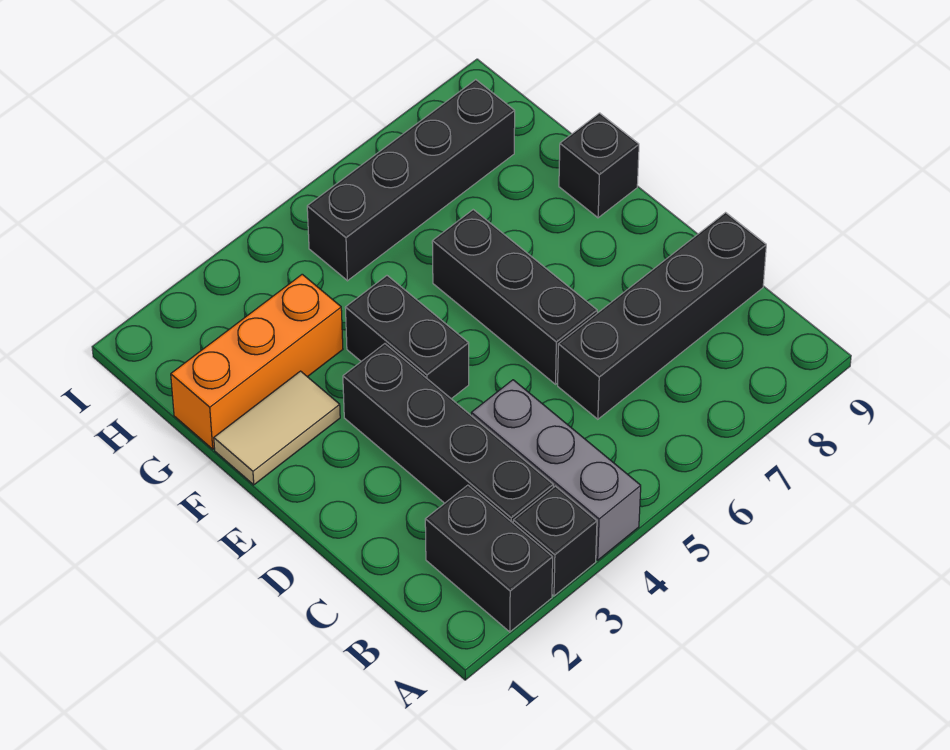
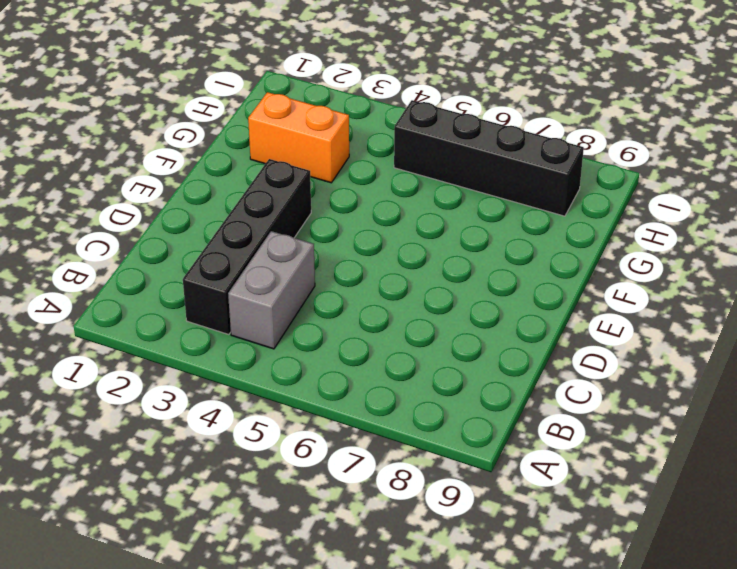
grey 1x2 brick [228,231,315,349] -> grey 1x3 brick [471,380,641,560]
orange 1x2 brick [248,92,349,183] -> orange 1x3 brick [171,274,343,449]
none -> black 1x2 brick [425,485,553,632]
none -> black 1x1 brick [513,486,597,596]

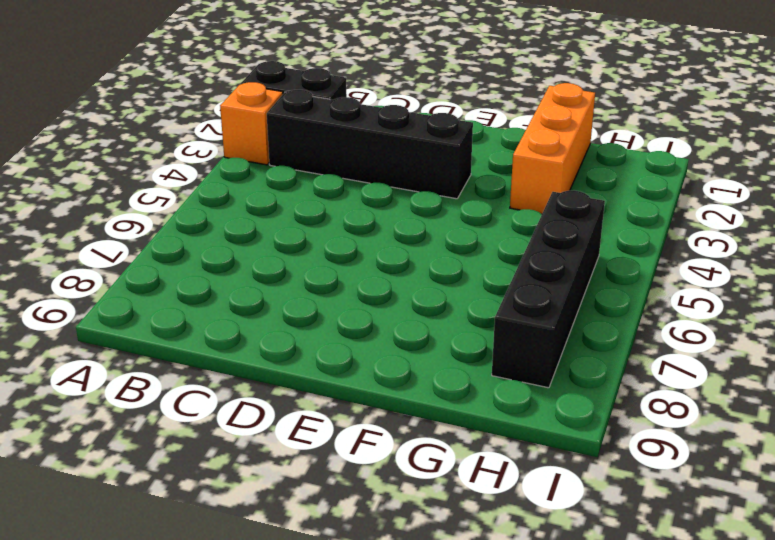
orange 1x1 brick [220,82,283,165] -> black 1x1 brick [513,486,597,596]
none -> grey 1x3 brick [471,380,641,560]
none -> black 1x4 brick [558,213,766,419]

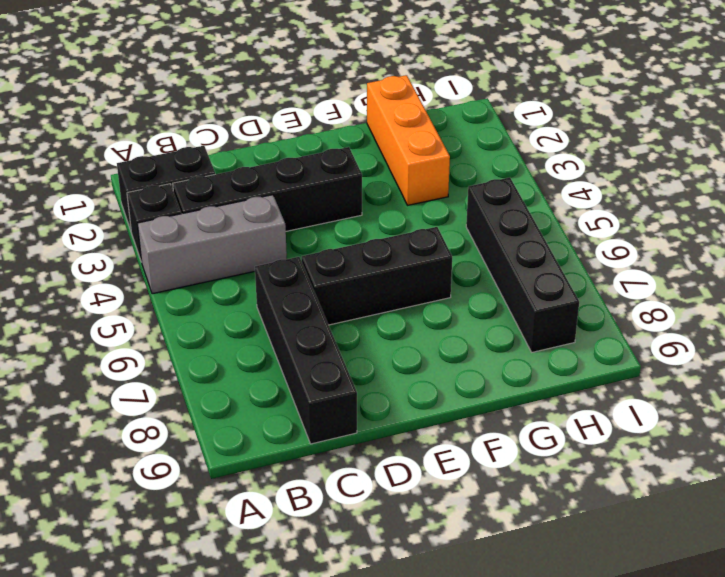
none -> black 1x2 brick [345,276,469,399]
none -> tan 1x2 tile [214,371,340,485]

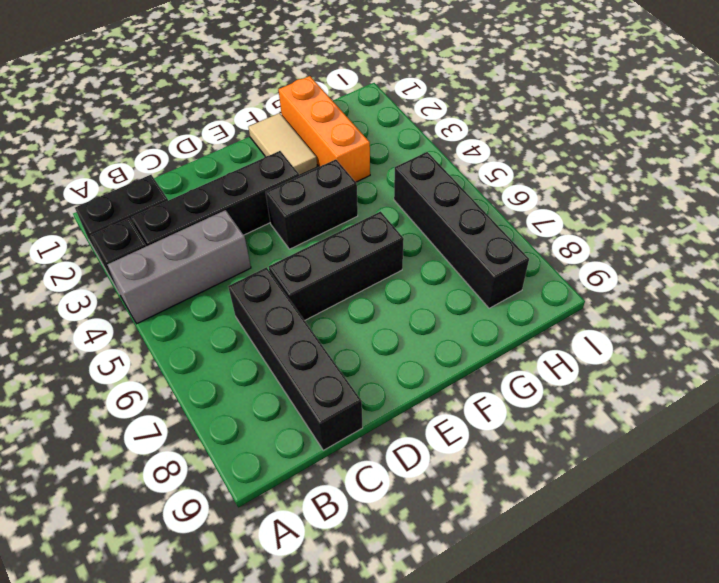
none -> black 1x1 brick [559,113,639,218]

